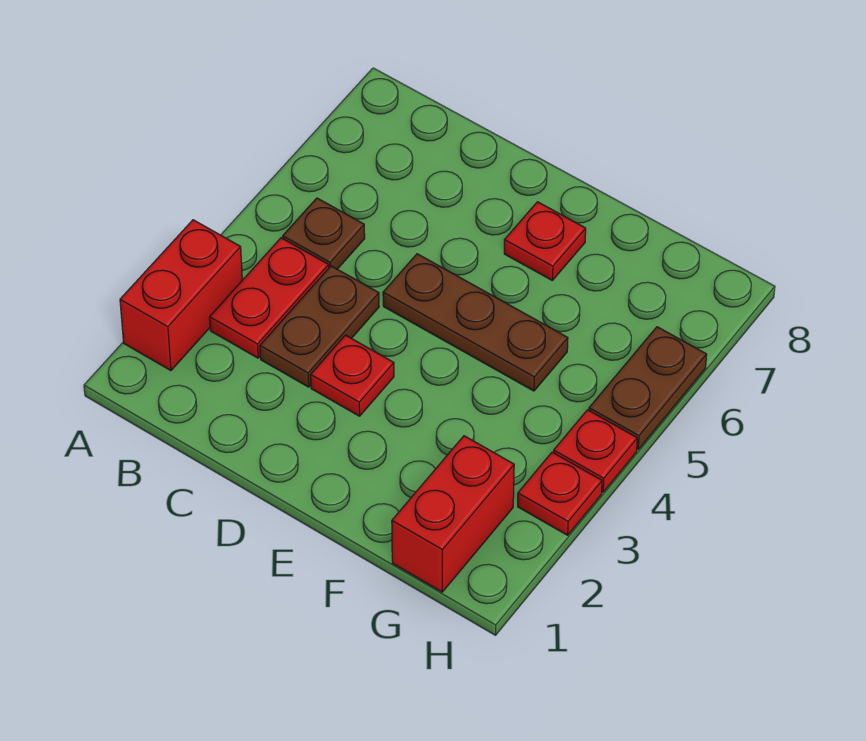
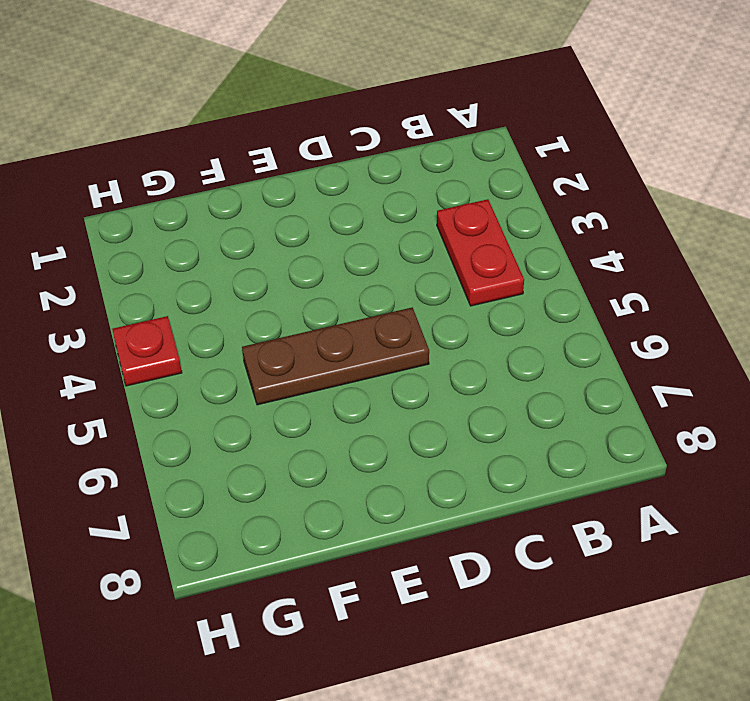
none -> red 1x2 brick [120,220,242,371]
none -> brown 1x1 plate [283,198,365,269]

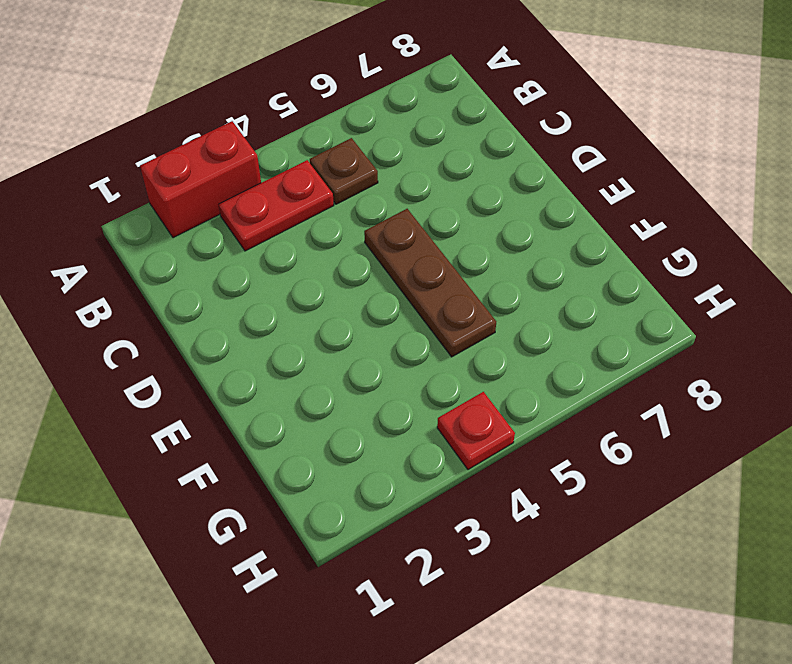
none -> brown 1x2 plate [260,266,379,387]
none -> red 1x1 plate [311,335,394,416]

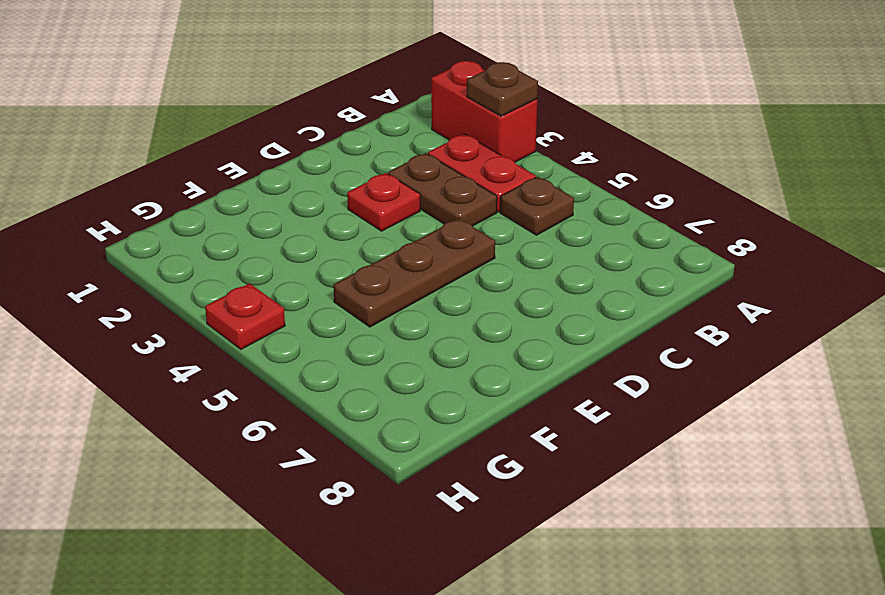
brown 1x1 plate [467,62,538,116] -> none
none -> red 1x1 plate [504,202,586,280]
none -> red 1x2 brick [392,436,514,592]

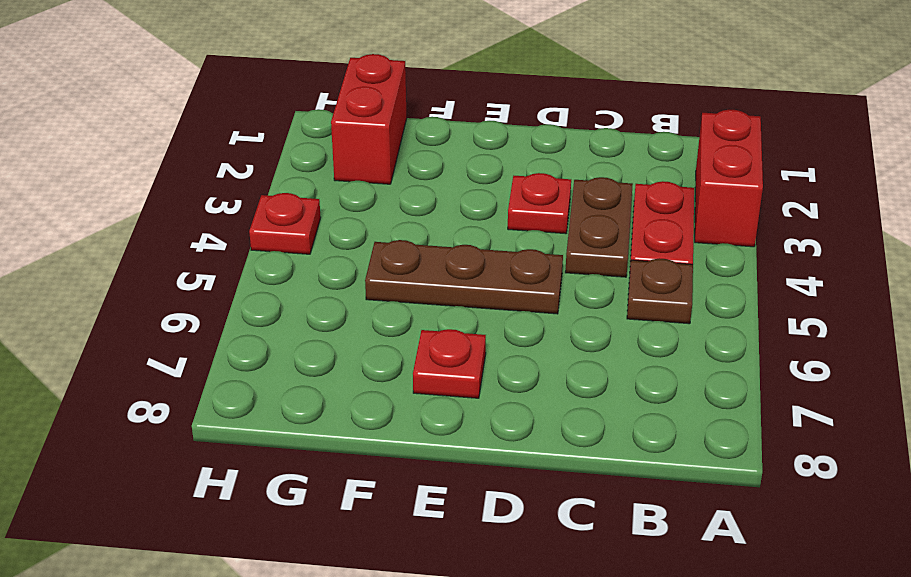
none -> red 1x1 plate [518,452,602,535]
none -> brown 1x2 plate [589,327,707,449]

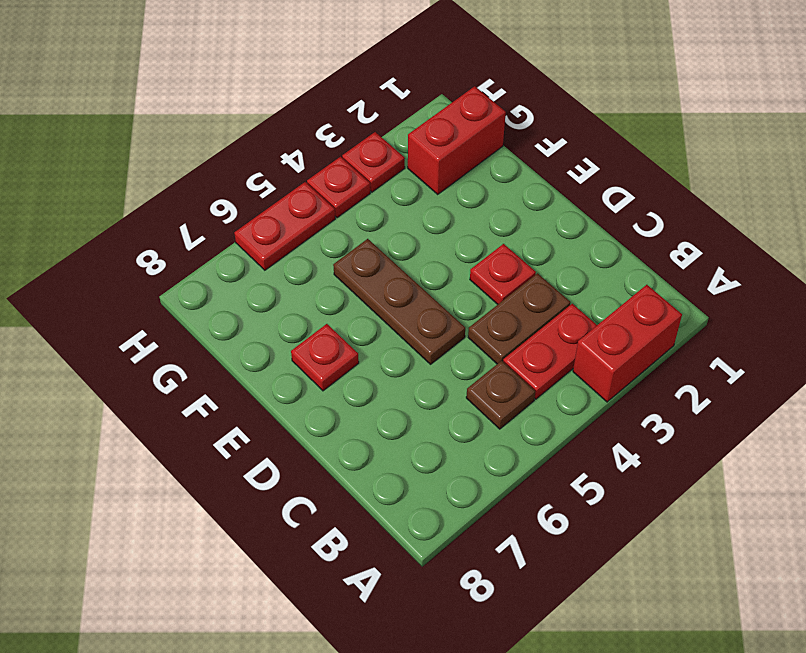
red 1x2 plate [234,182,335,270] -> brown 1x2 plate [589,327,707,449]

